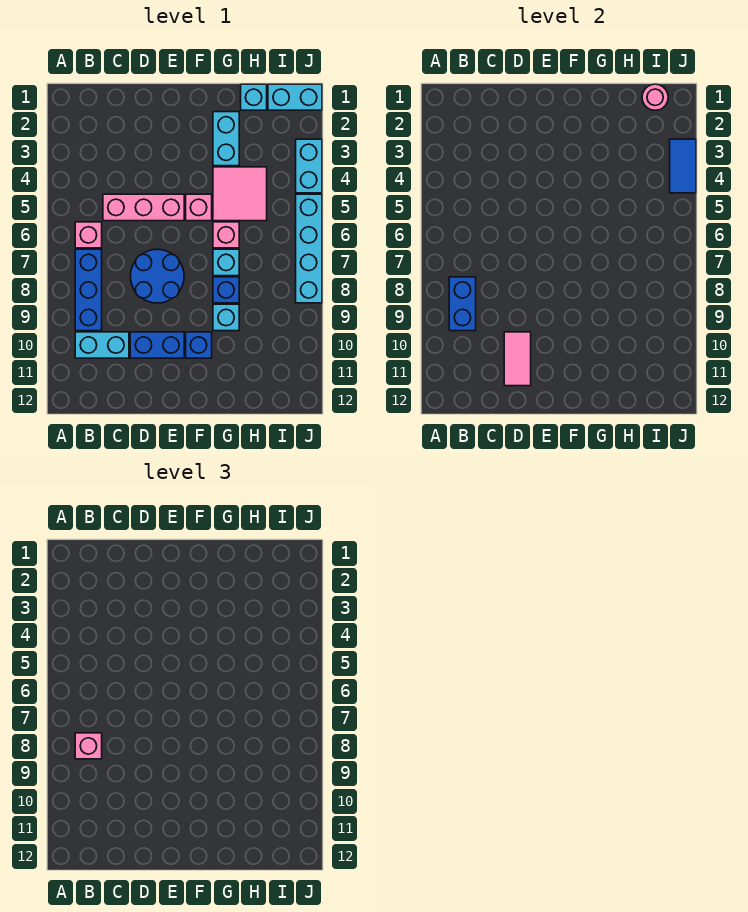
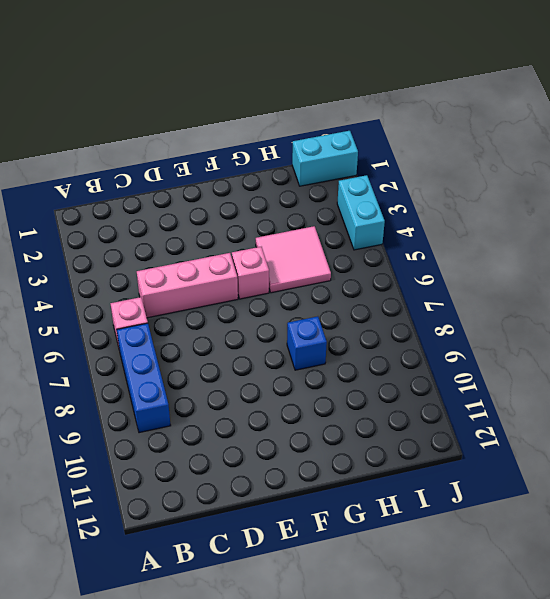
none -> cyan 1x2 brick [75,332,129,358]
none -> blue 2x2 round brick [130,249,184,303]
none -> blue 1x2 brick [130,332,184,358]

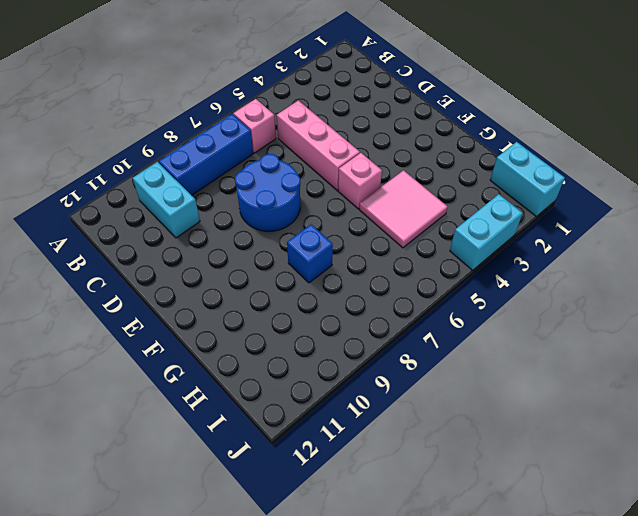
none -> blue 1x2 brick [130,332,184,358]
none -> blue 1x1 brick [186,332,212,358]
none -> cyan 1x2 brick [213,112,239,166]

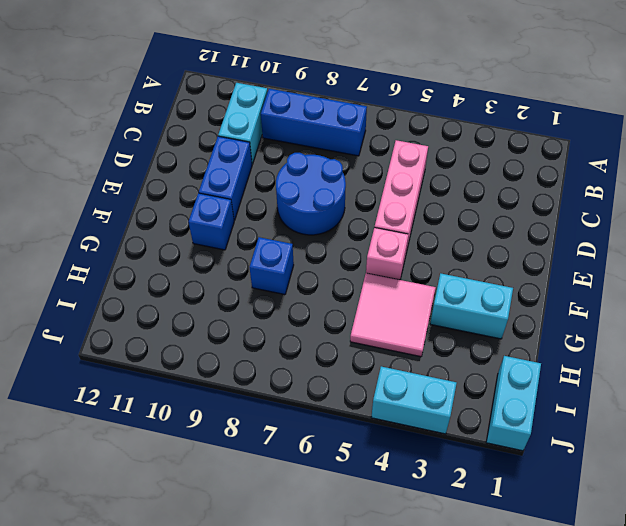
none -> pink 1x1 brick [75,222,102,248]
none -> pink 1x1 brick [213,222,239,248]
none -> cyan 1x1 brick [213,249,239,276]

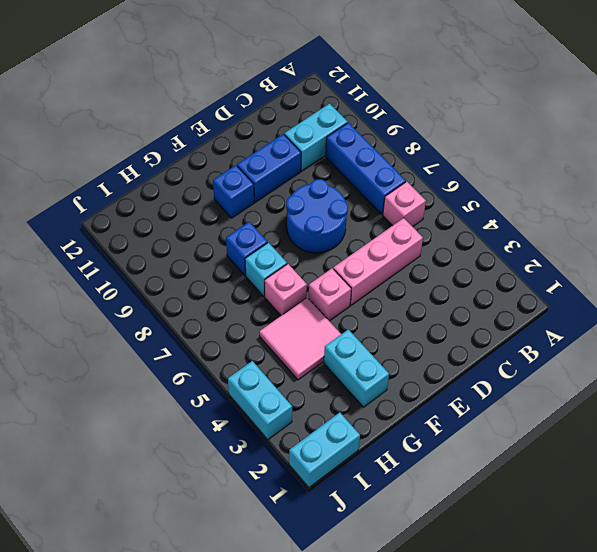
none -> cyan 1x1 brick [213,304,239,331]
none -> cyan 1x1 brick [241,84,267,110]
none -> cyan 1x4 brick [296,194,322,303]

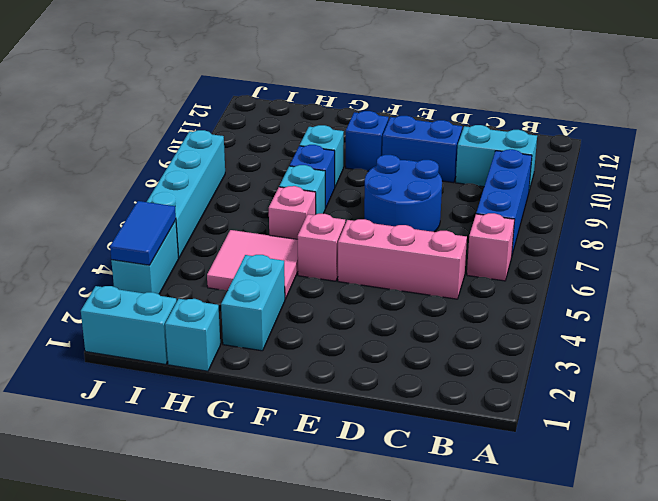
none -> blue 1x2 brick [449,277,476,331]
none -> pink 1x2 tile [504,332,531,386]
none -> pink 1x1 round brick [642,84,668,110]

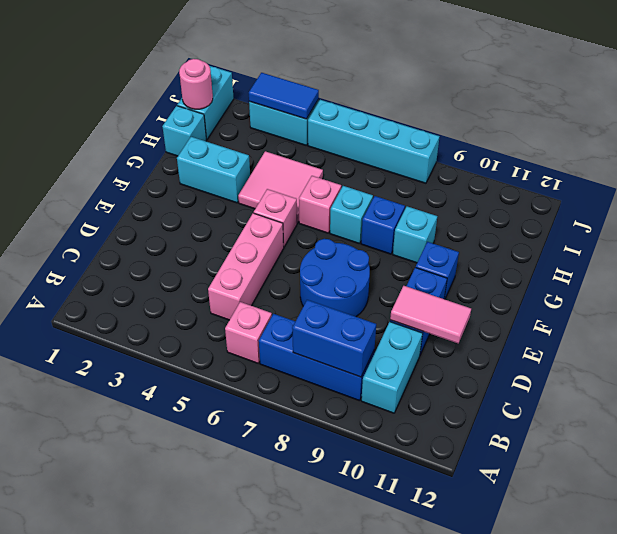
none -> pink 1x1 brick [75,733,102,759]

